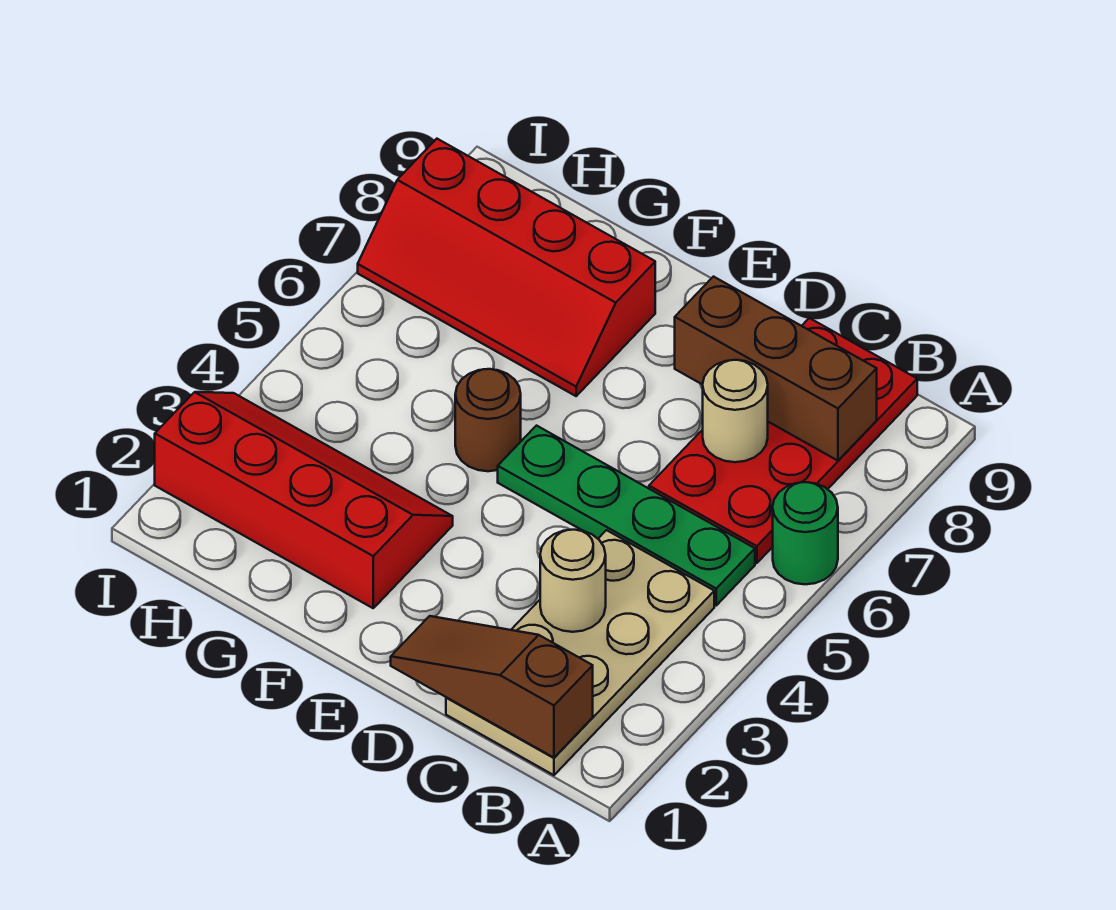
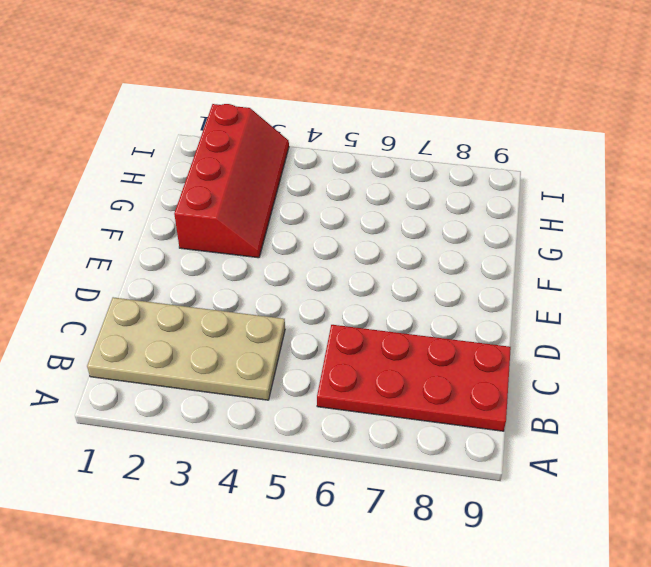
none -> green 1x1 round brick [773,482,838,584]
none -> green 1x4 plate [498,426,755,605]

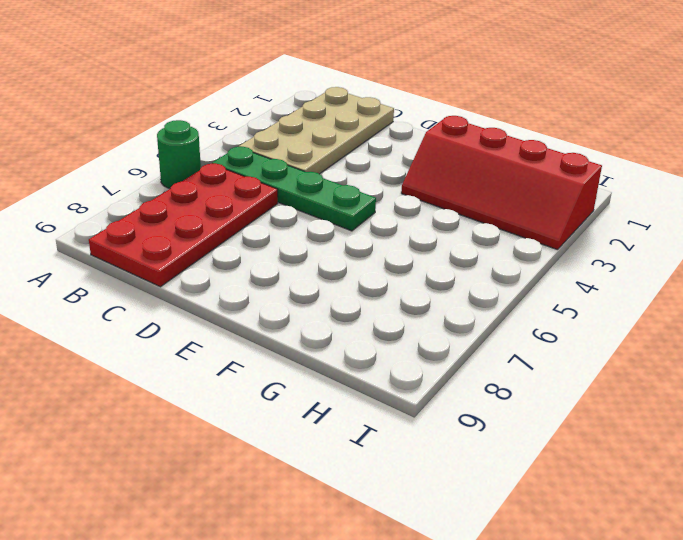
none -> brown 1x1 round brick [455,369,521,471]
none -> red 2x4 slope [358,139,655,396]

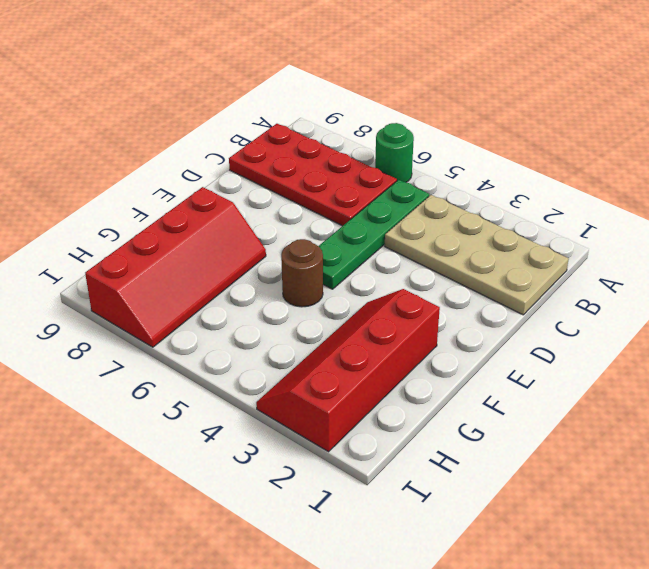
none -> brown 1x3 slope [391,616,593,758]
none -> brown 1x3 brick [675,277,877,461]

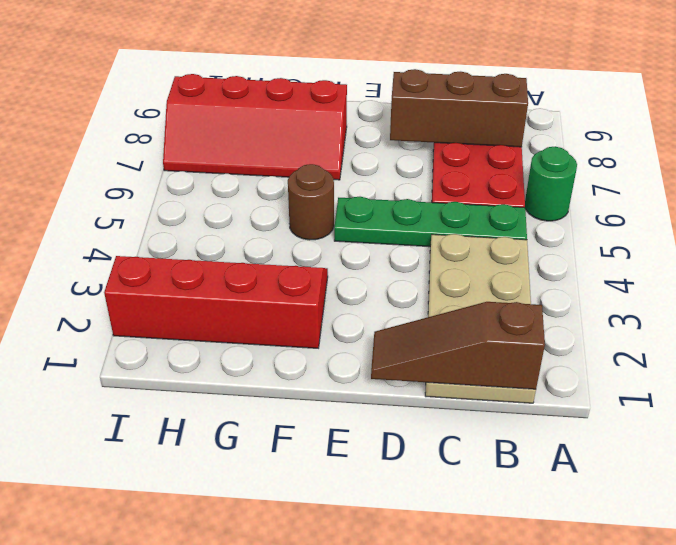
none -> tan 1x1 round brick [540,530,606,632]
none -> tan 1x1 round brick [703,360,768,462]

